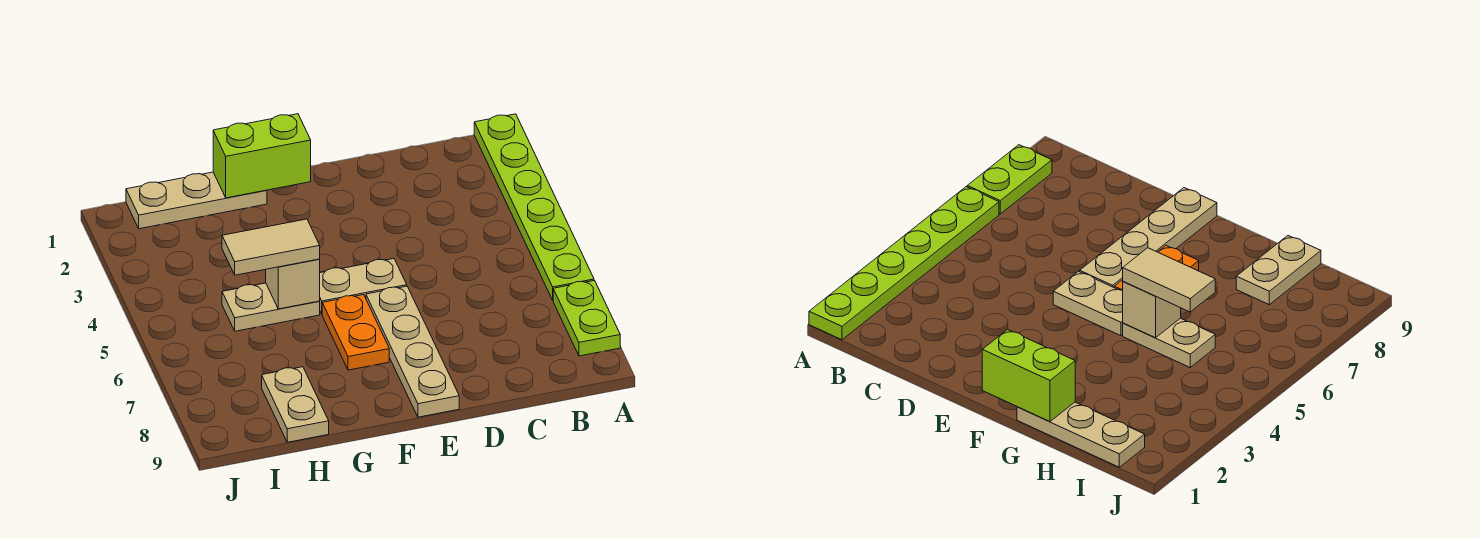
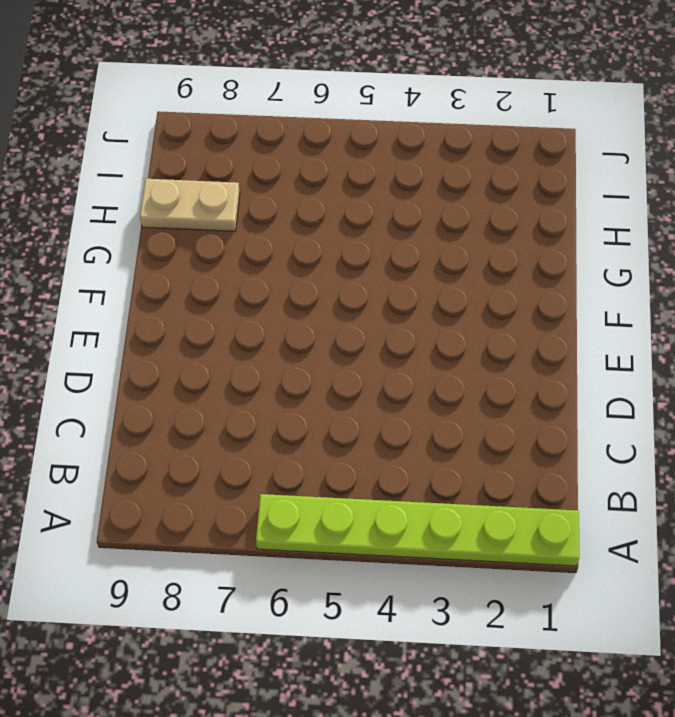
none -> lime 1x2 plate [553,281,620,356]
none -> tan 1x2 plate [319,259,407,314]

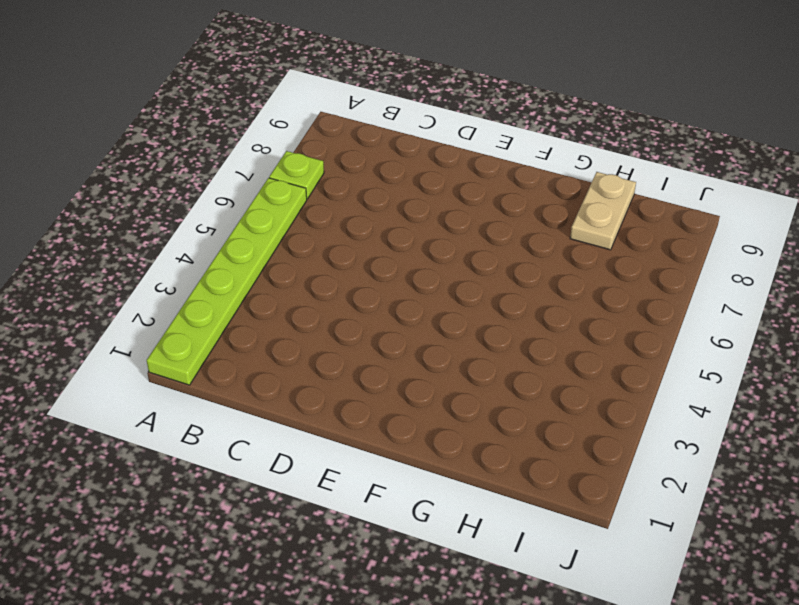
lime 1x1 plate [269,151,324,199] -> lime 1x2 plate [553,281,620,356]
none -> tan 1x2 plate [319,259,407,314]
none -> tan 1x4 plate [366,286,459,417]

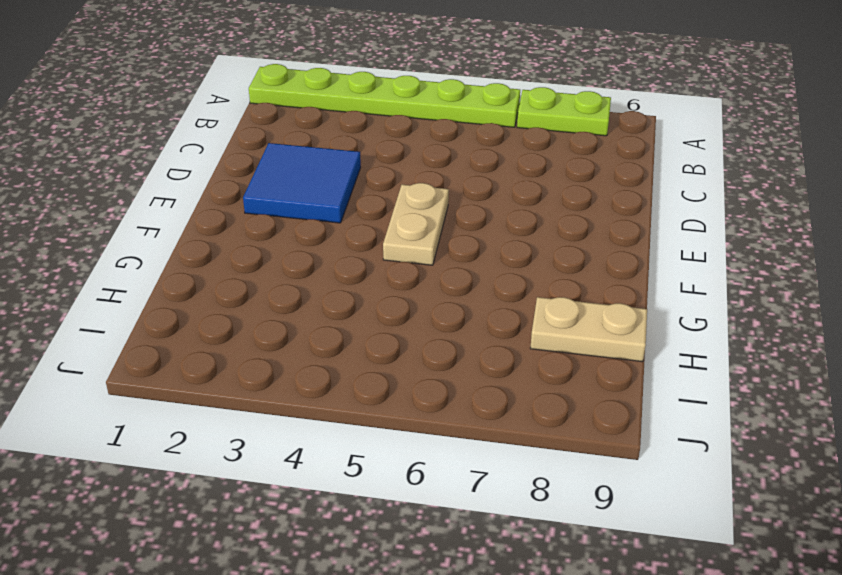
blue 2x2 tile [243,143,361,223] -> none
none -> tan 1x4 plate [366,286,459,417]
none -> orange 1x2 plate [322,295,389,370]

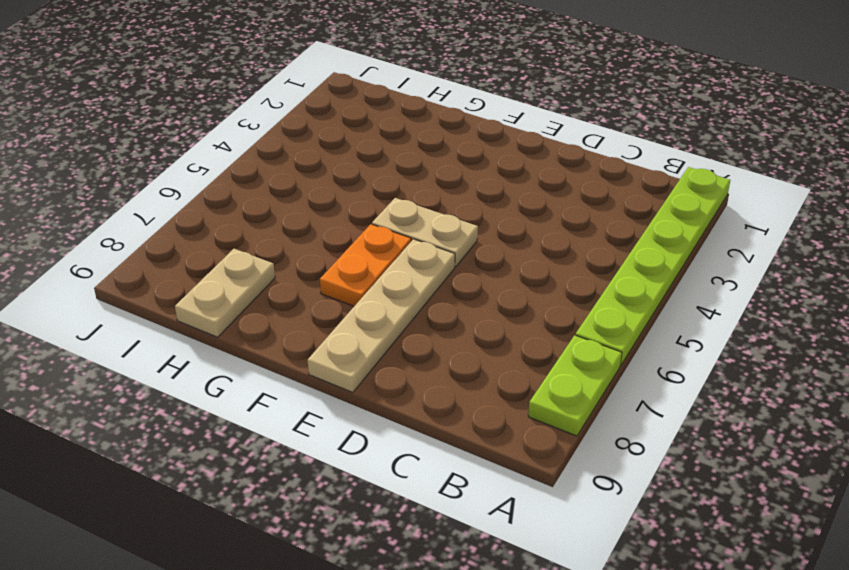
none -> tan 1x3 plate [126,172,267,229]
none -> tan 1x2 plate [222,283,320,331]

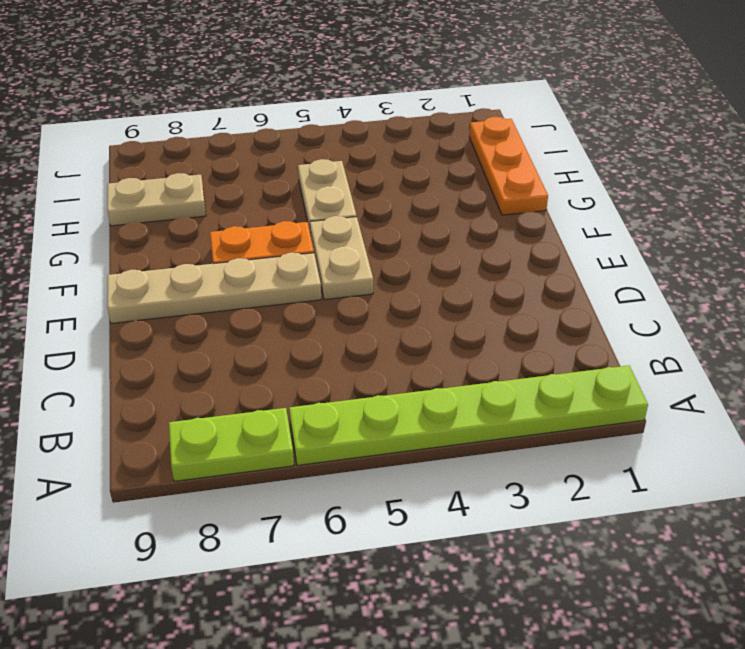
orange 1x3 plate [469,117,548,215] -> tan 1x3 plate [126,172,267,229]
none -> lime 1x2 brick [213,114,311,198]
none -> tan 1x1 brick [266,259,320,309]

